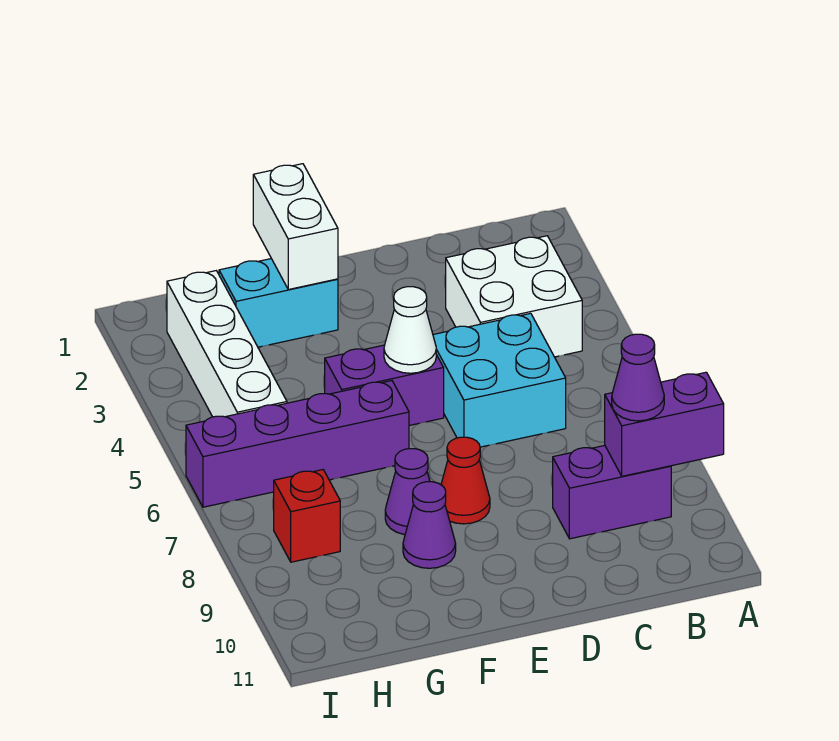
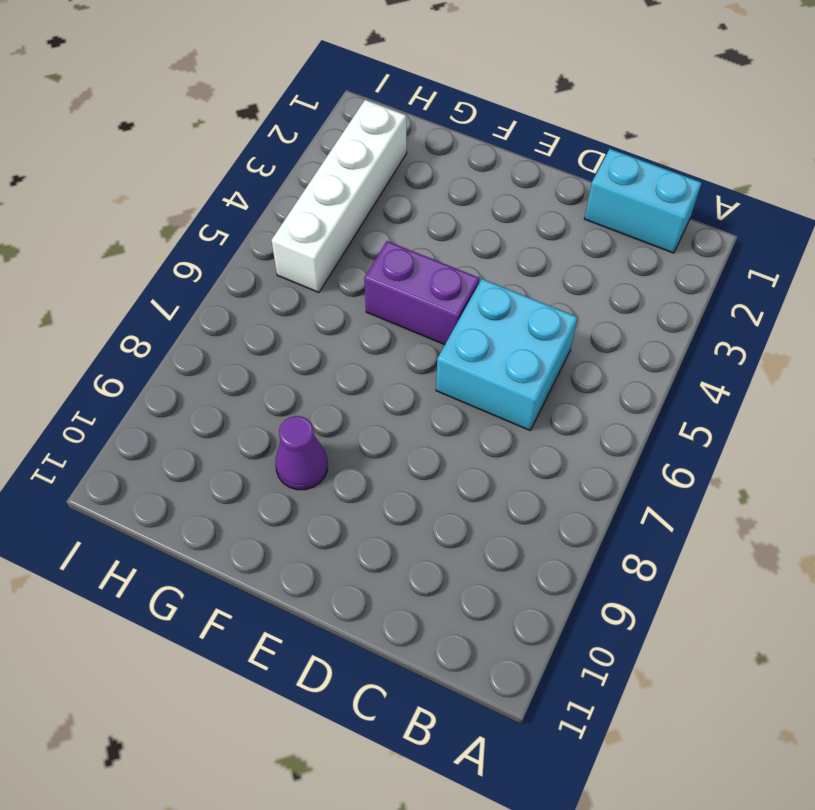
cyan 1x2 brick [584,149,701,253] -> cyan 1x2 brick moved to [219,259,338,347]
none -> white 2x2 brick [446,236,582,357]
none -> purple 1x2 brick [553,445,671,539]
none -> red 1x1 cone [441,437,490,524]

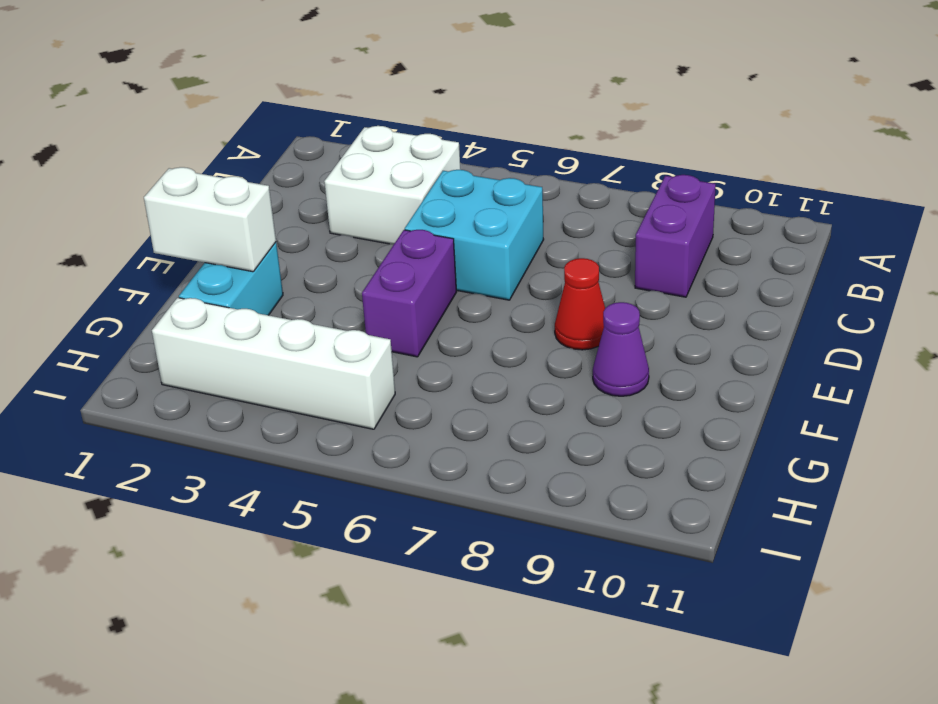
none -> purple 1x4 brick [186,381,409,507]
none -> purple 1x1 cone [385,449,430,535]
none -> red 1x1 brick [274,470,340,562]

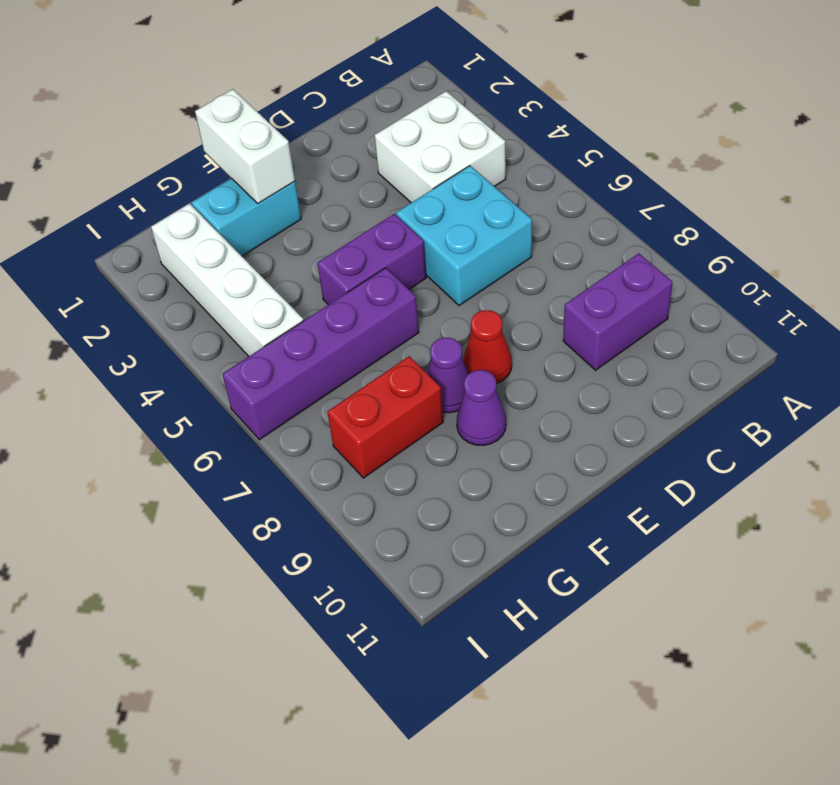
red 1x2 brick [327,356,443,478] -> red 1x1 brick [274,470,340,562]
none -> purple 1x2 brick [605,372,724,476]
none -> white 1x1 cone [384,287,436,373]
none -> purple 1x1 cone [612,334,664,421]

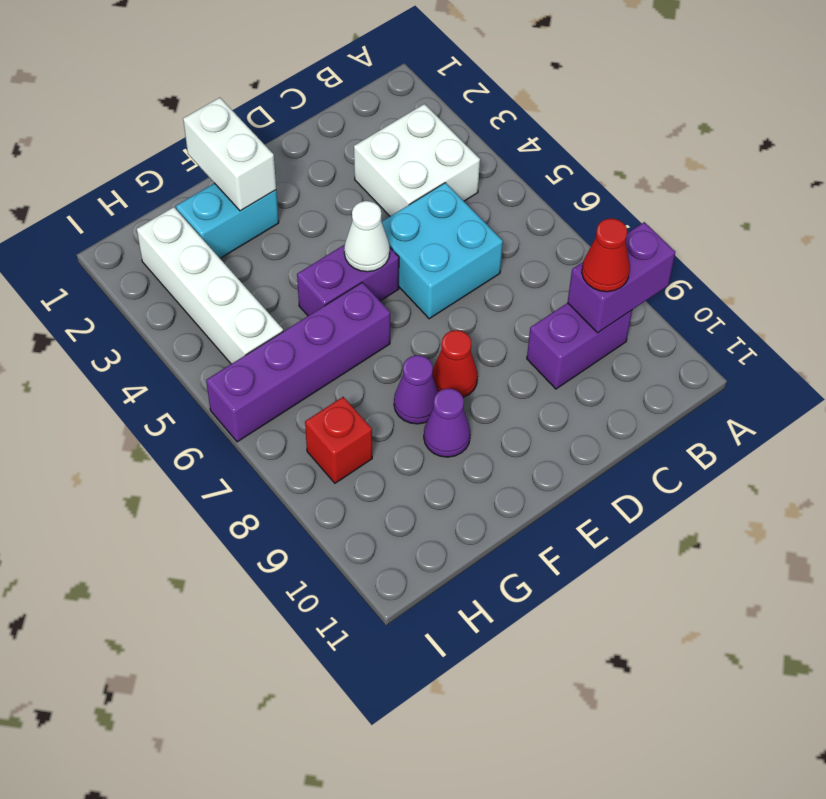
red 1x1 cone [582,219,630,292] -> purple 1x1 cone [612,334,664,421]

